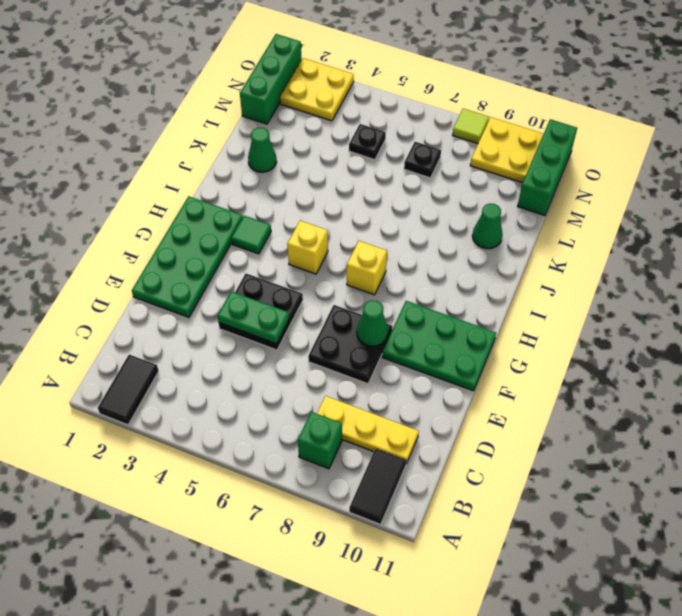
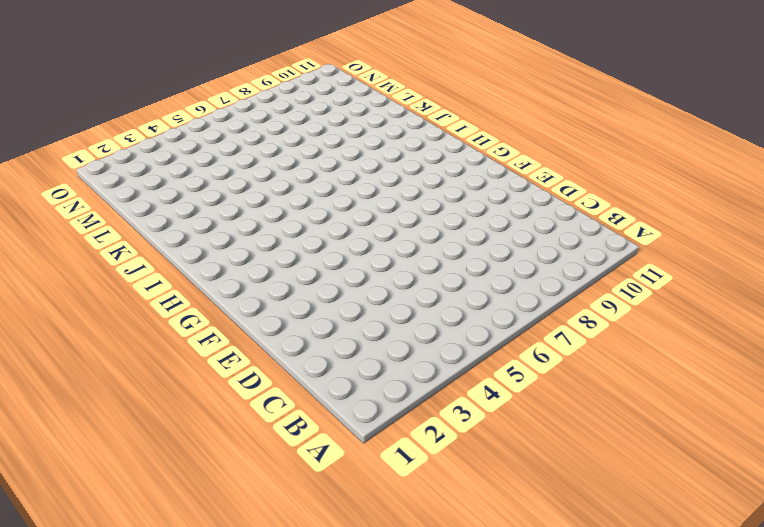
none -> black 1x2 tile [98,355,159,425]
none -> black 1x2 tile [349,449,406,524]
none -> green 1x1 brick [298,412,342,469]

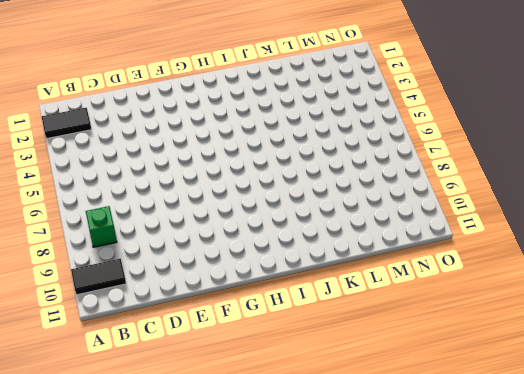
none -> yellow 1x3 plate [317,396,419,464]
none -> green 2x4 plate [132,196,243,317]
none -> black 2x2 plate [219,274,303,350]

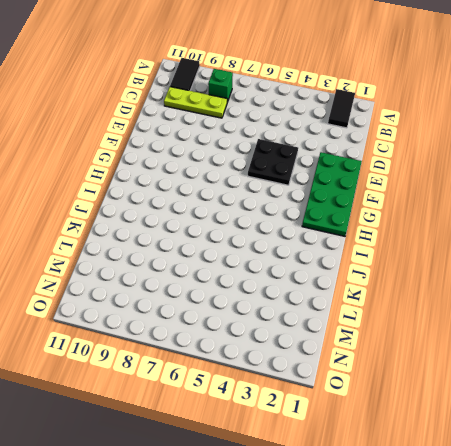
lime 1x3 plate [164,87,227,118] -> yellow 1x3 plate [317,396,419,464]
none -> black 2x2 plate [308,305,392,384]
none -> green 2x3 plate [382,301,496,391]
none -> green 1x1 tile [231,216,271,254]

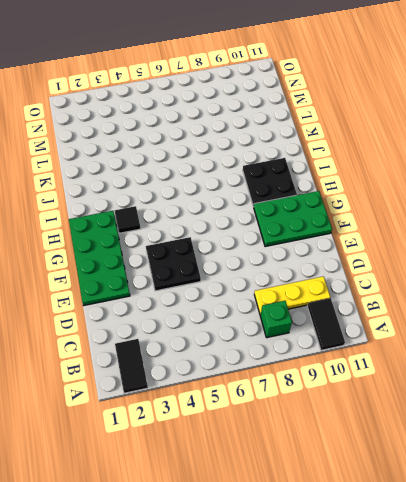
black 1x1 tile [115,206,141,233] -> green 1x1 tile [231,216,271,254]
black 2x2 plate [243,158,297,207] -> black 2x2 plate moved to [308,305,392,384]
none -> yellow 1x1 brick [287,221,328,274]
none -> yellow 1x1 brick [347,241,387,295]
none -> green 1x1 cone [248,127,276,172]

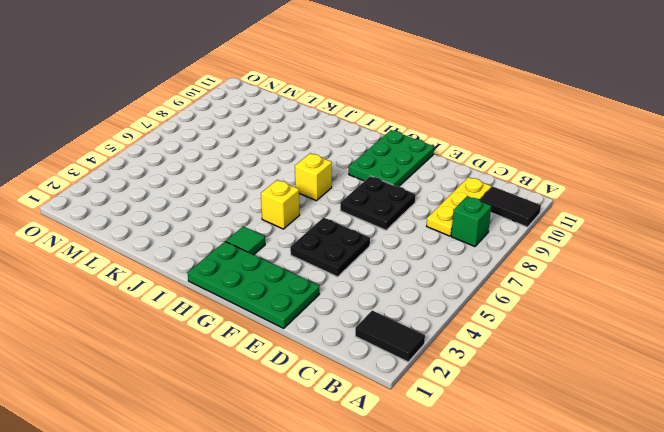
none -> green 1x1 cone [248,127,276,172]
none -> green 1x1 cone [472,203,502,249]
none -> green 1x3 brick [240,34,302,124]

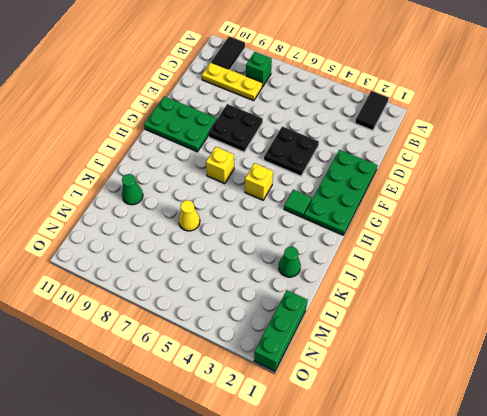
yellow 1x1 cone [179,200,200,231] -> none
none -> black 1x1 plate [349,124,386,160]
none -> black 1x1 plate [404,142,441,178]
none -> green 1x3 brick [518,119,577,216]

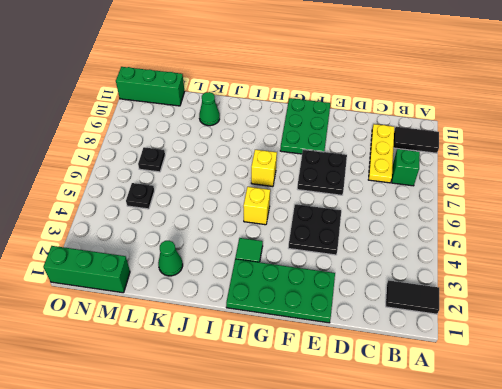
none -> yellow 2x2 plate [280,58,354,121]
none -> yellow 2x2 plate [470,117,543,183]
none -> lime 1x1 tile [453,109,489,144]

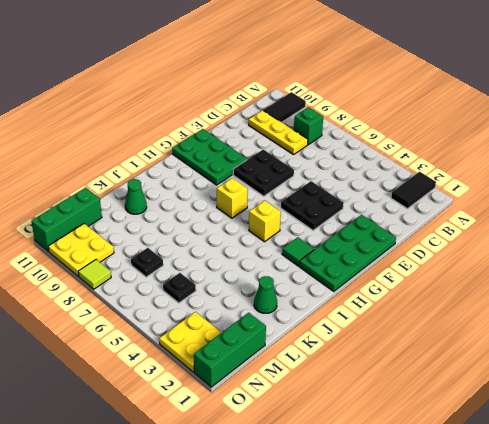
none -> green 1x2 plate [217,291,289,344]
none -> green 1x1 cone [357,300,388,346]

